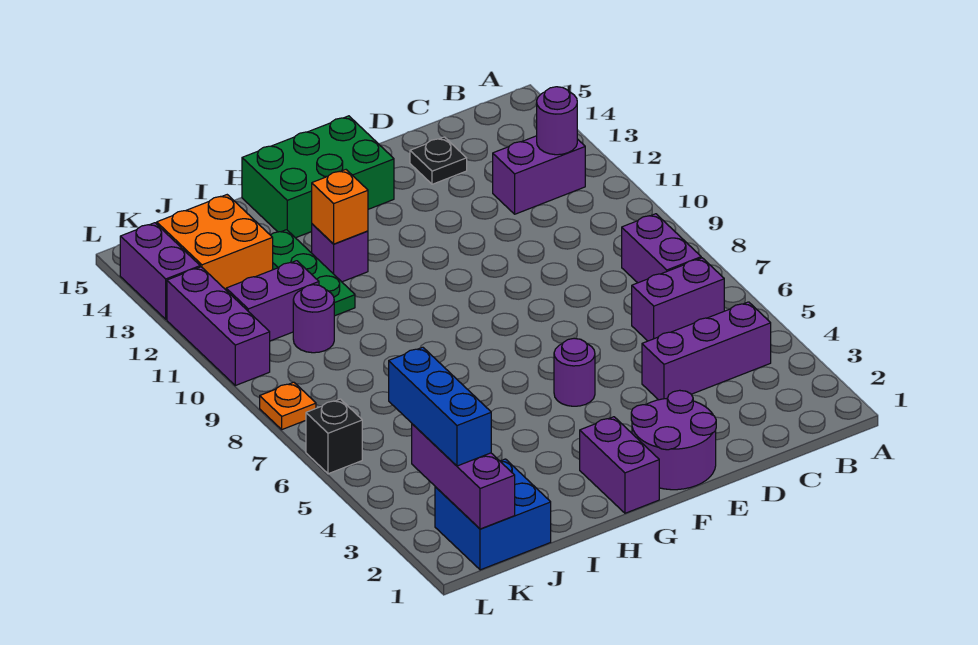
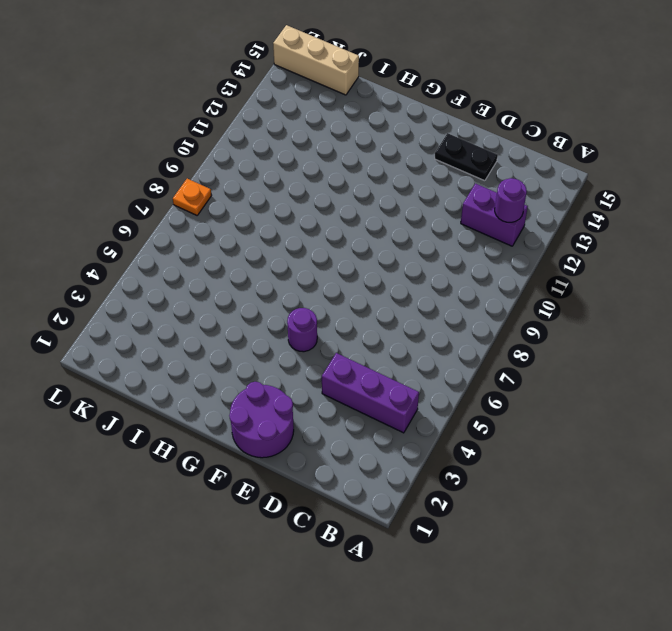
black 1x2 plate [435,133,498,181] -> black 1x1 plate [410,137,467,184]
tan 1x3 brick [273,25,359,95] -> none
none -> purple 1x2 brick [632,258,724,341]
none -> purple 1x2 brick [622,214,701,283]
none -> green 2x3 brick [242,116,394,238]

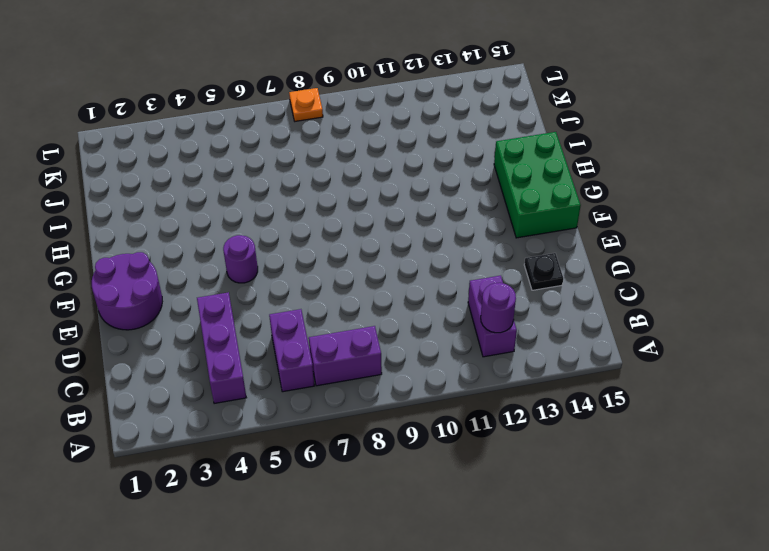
none -> purple 1x2 brick [580,417,659,513]
none -> purple 1x1 brick [312,224,368,282]
none -> green 1x3 plate [271,230,355,316]

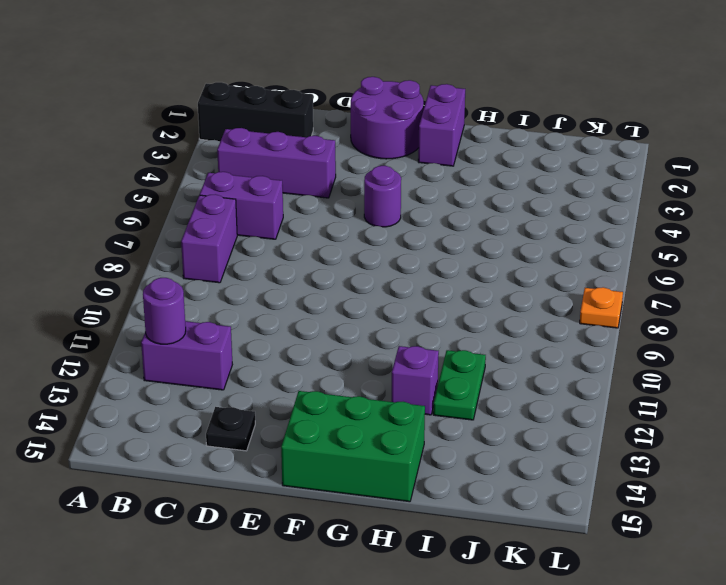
black 1x3 brick [198,82,313,141] -> none
green 1x2 plate [433,350,486,420] -> green 1x3 plate [271,230,355,316]
none -> blue 2x2 brick [435,459,551,570]
none -> purple 1x1 round brick [293,285,334,353]
none -> purple 1x2 brick [226,261,319,341]

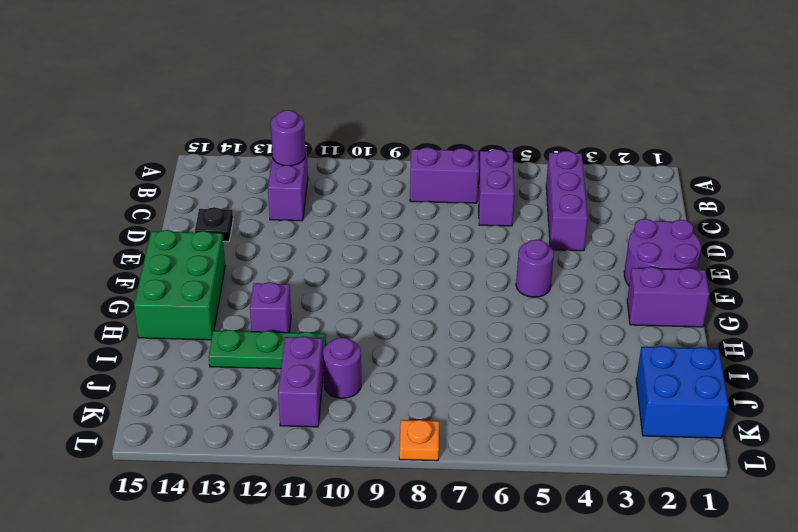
none -> orange 2x2 brick [157,195,273,290]
none -> black 1x1 brick [306,399,362,474]
none -> purple 1x3 brick [167,267,270,386]

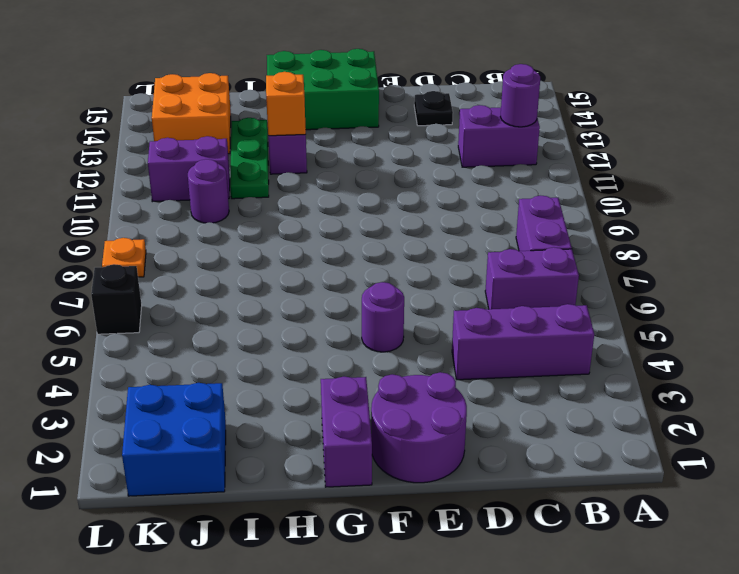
none -> purple 1x3 brick [167,267,270,386]
none -> purple 1x2 brick [120,223,200,319]
none -> purple 1x3 brick [412,424,515,529]

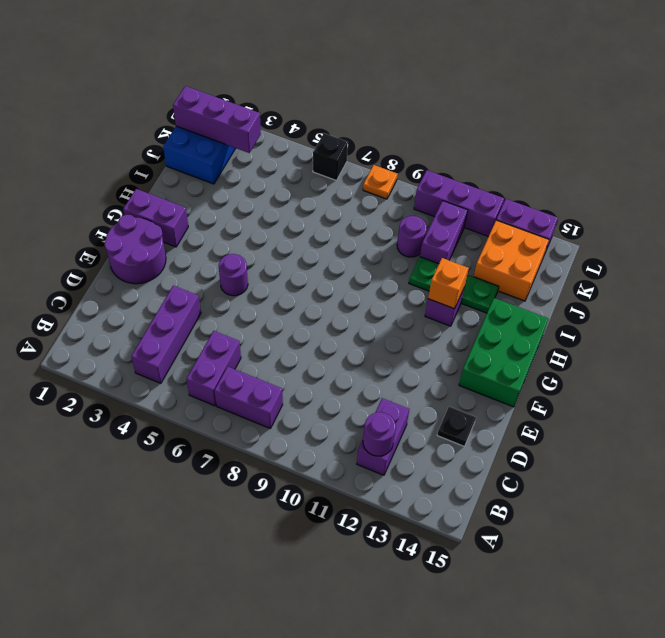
none -> blue 1x3 brick [389,347,491,466]

